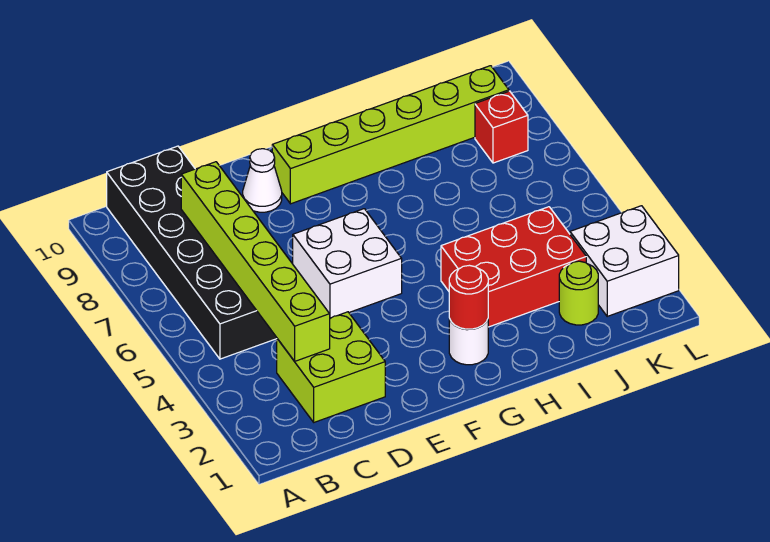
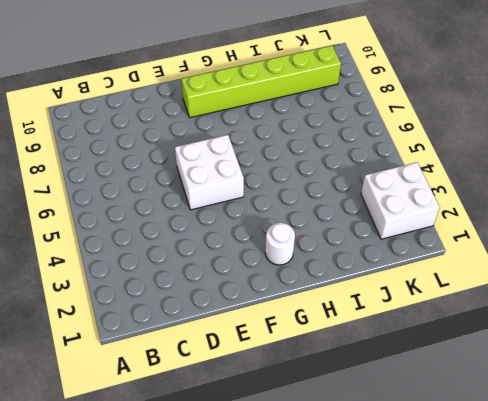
none -> black 2x6 brick [107,146,277,359]
none -> lime 2x2 brick [277,312,385,422]
none -> white 1x1 cone [243,149,282,212]

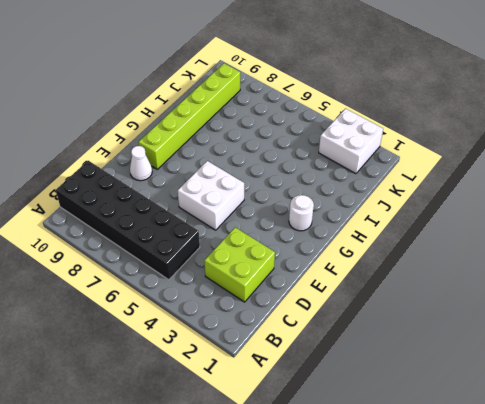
none -> red 2x3 brick [441,207,586,327]
none -> lime 1x1 round brick [559,261,598,325]
none -> red 1x1 brick [475,91,528,163]

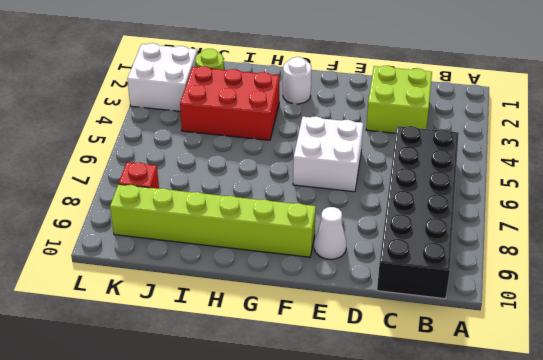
none -> lime 1x6 brick [181,162,330,361]
none -> red 1x1 round brick [449,265,488,329]

